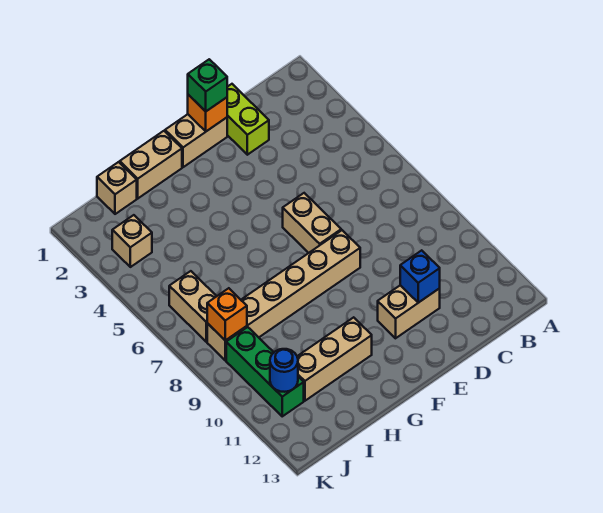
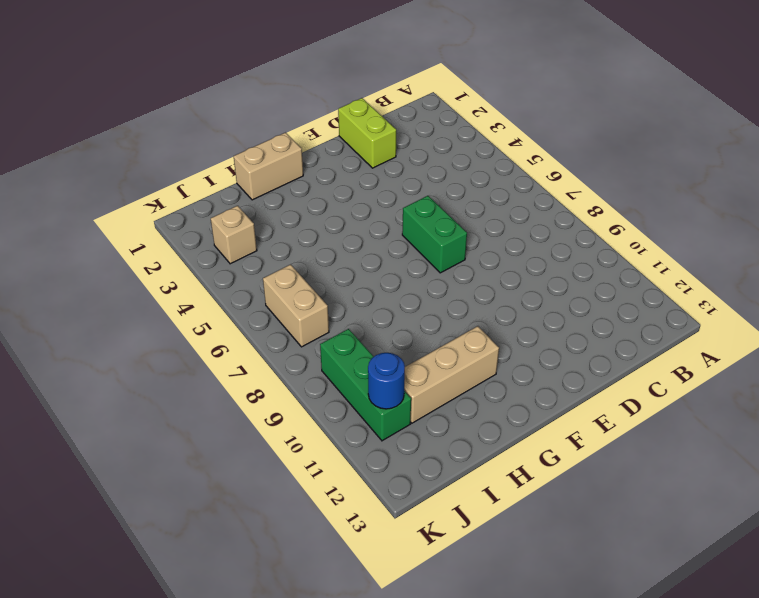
green 1x2 brick [402,196,467,273] -> tan 1x2 brick [283,193,341,253]
none -> tan 1x2 brick [378,285,440,338]
none -> tan 1x2 brick [165,114,227,167]
none -> tan 1x6 brick [207,230,360,360]

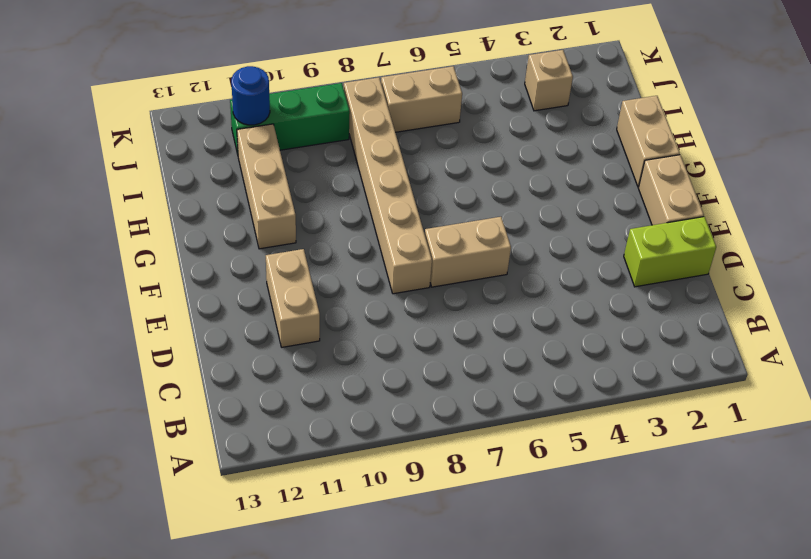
none -> tan 1x1 brick [97,162,137,214]
none -> blue 1x1 brick [400,250,440,303]
none -> orange 1x1 brick [188,95,227,131]

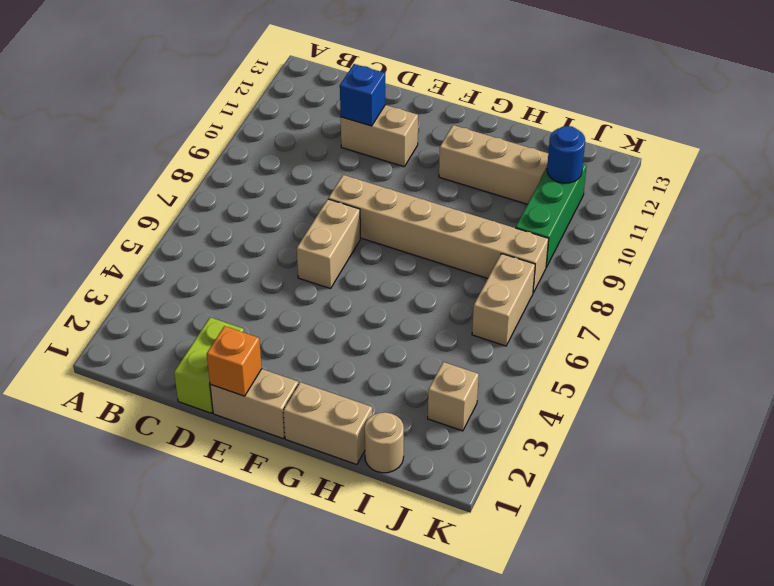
tan 1x1 round brick [365,412,404,473] -> tan 1x1 brick [97,162,137,214]
none -> orange 1x1 brick [207,288,247,340]
none -> green 1x1 brick [188,59,227,111]

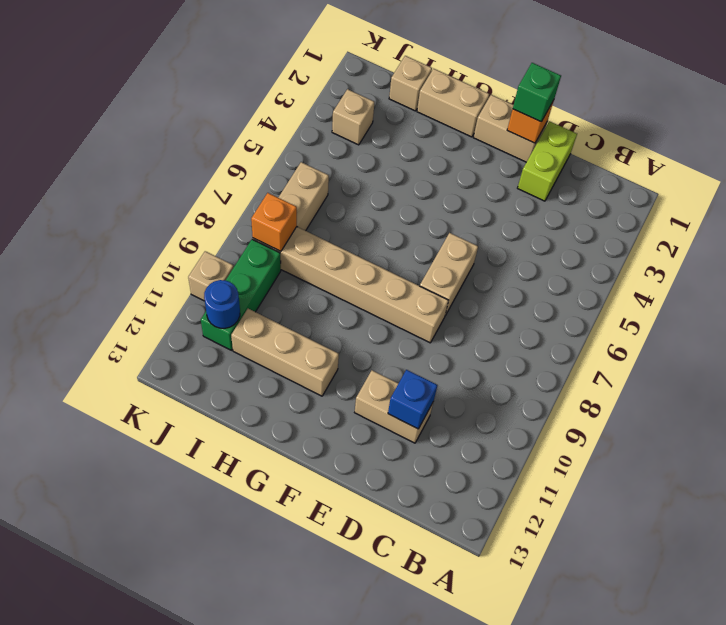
tan 1x1 brick [188,251,234,301] -> none

